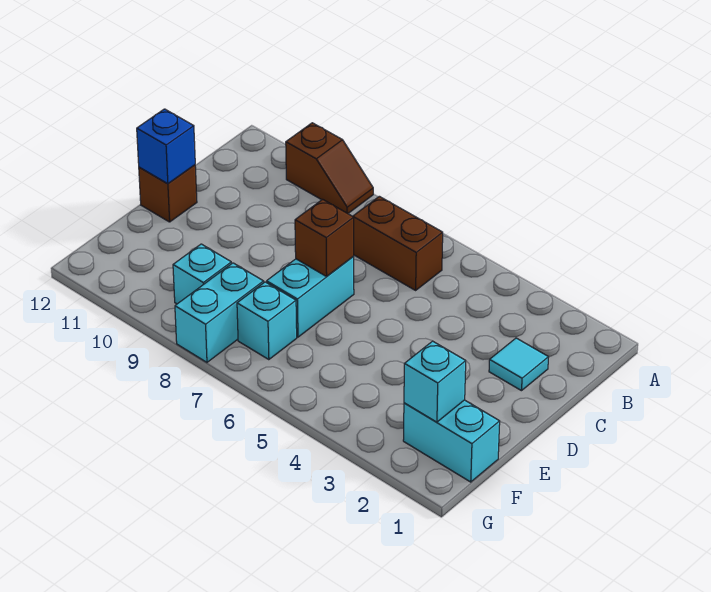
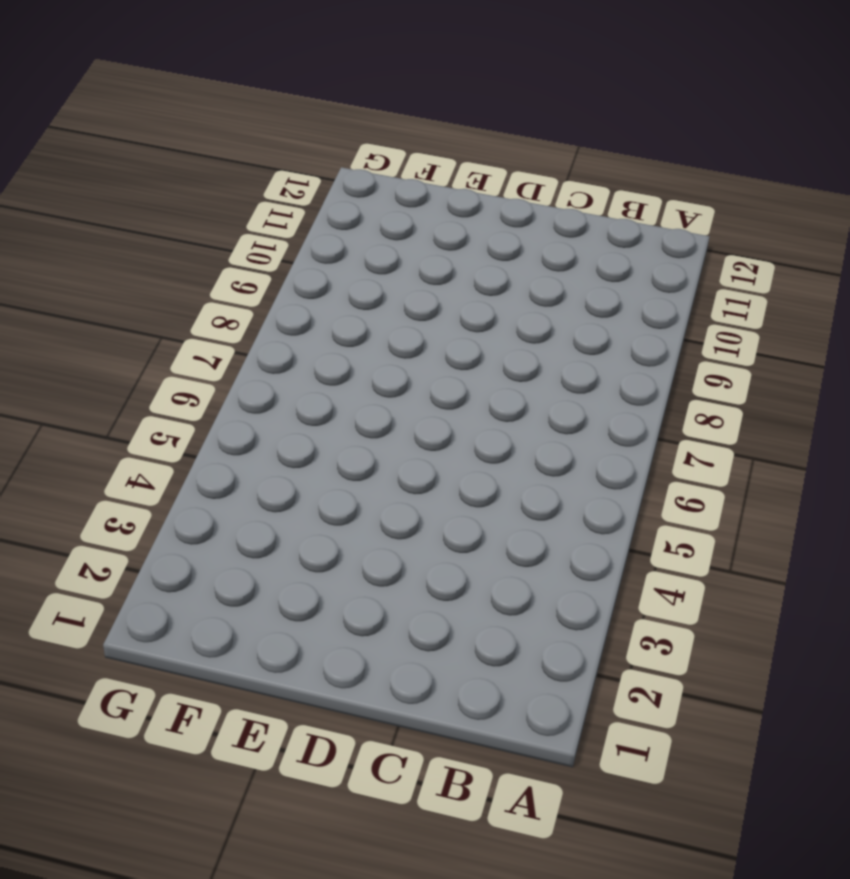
none -> brown 1x2 slope [286,123,373,213]
none -> brown 1x2 brick [353,196,443,290]
none -> cyan 1x1 tile [489,338,549,391]

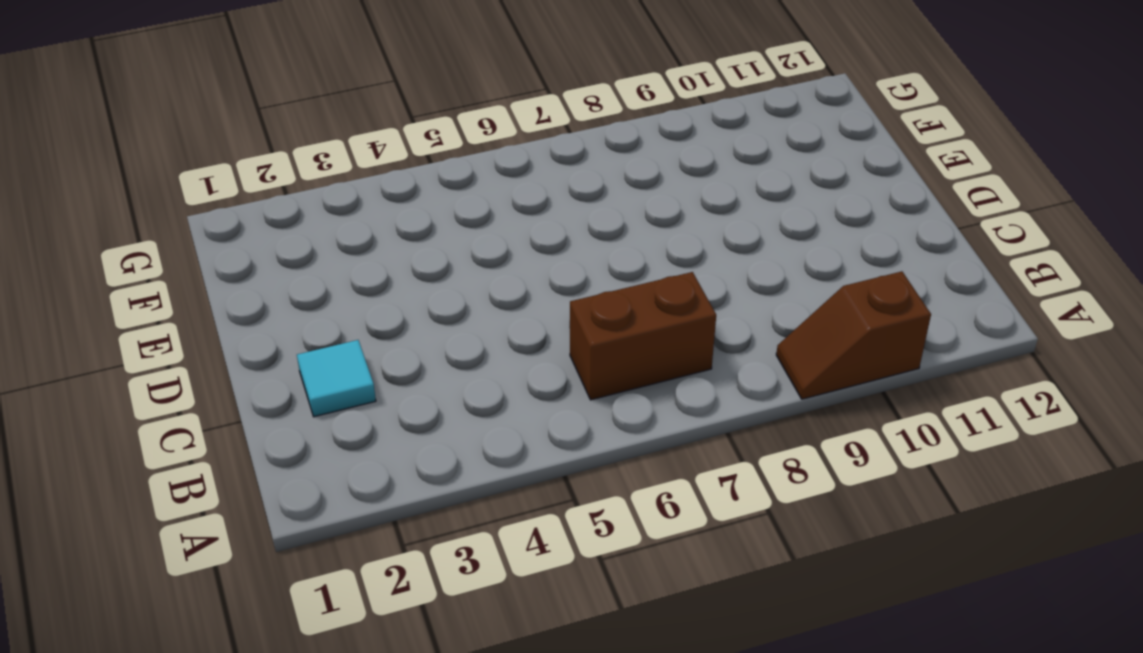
none -> cyan 1x2 brick [267,256,354,337]
none -> brown 1x1 brick [139,165,197,222]
none -> cyan 1x2 brick [403,400,500,482]

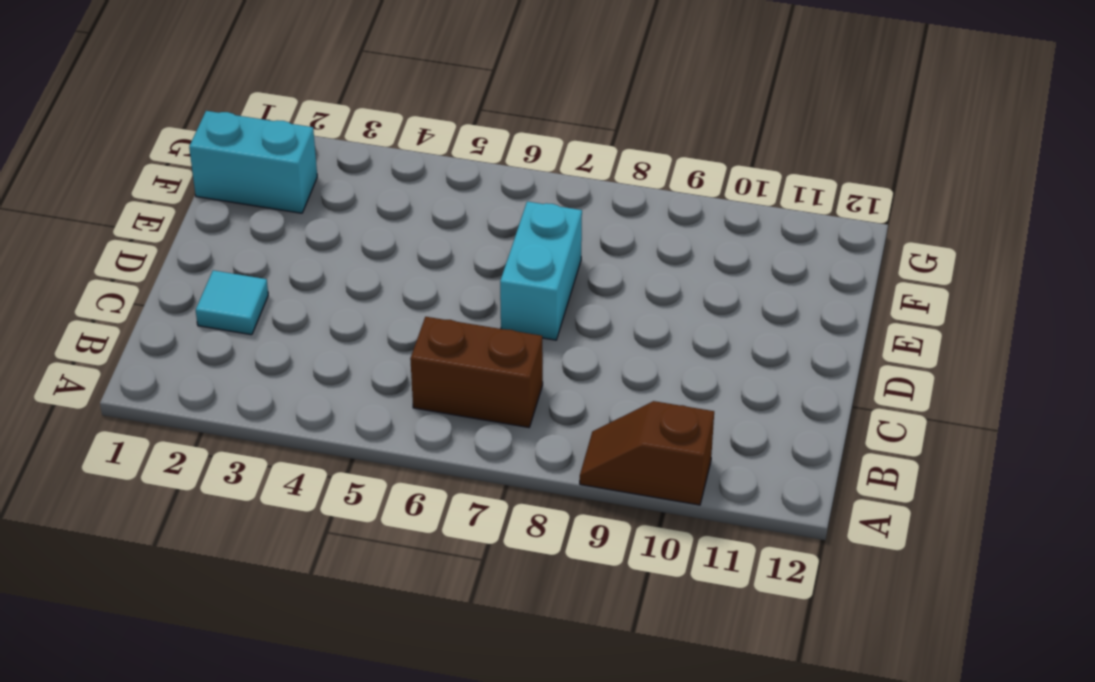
none -> brown 1x1 brick [139,165,197,222]
none -> cyan 1x1 brick [237,282,297,360]
none -> cyan 1x2 brick [175,263,264,362]

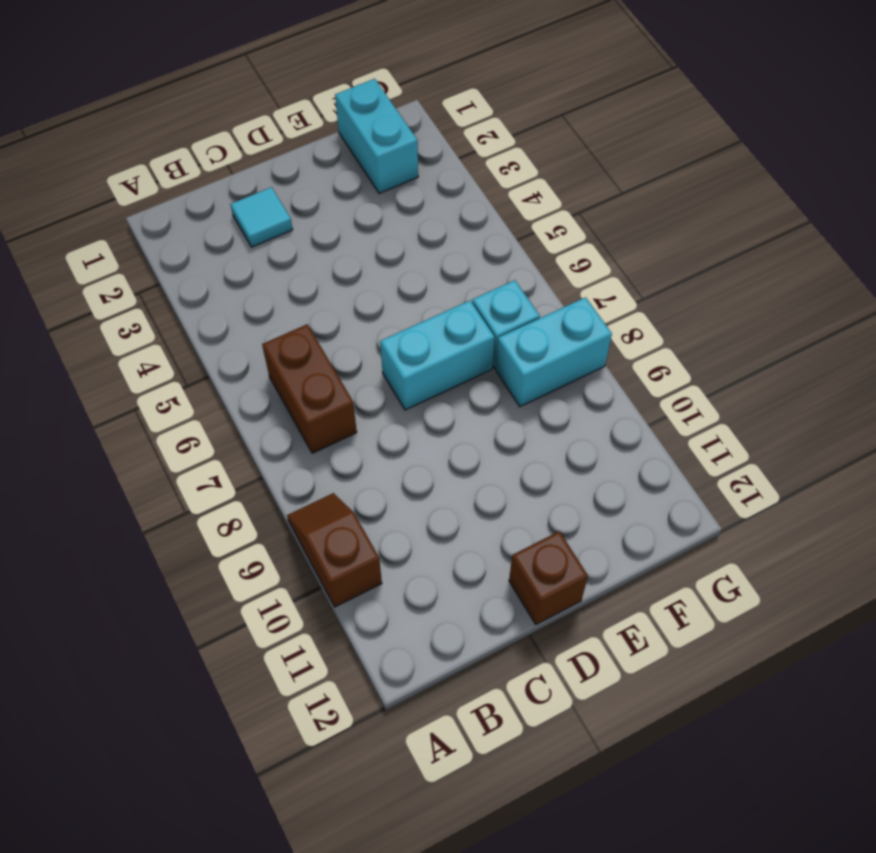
none -> cyan 1x1 brick [173,244,231,304]
none -> brown 1x1 brick [295,199,354,276]
none -> blue 1x1 brick [137,109,195,184]

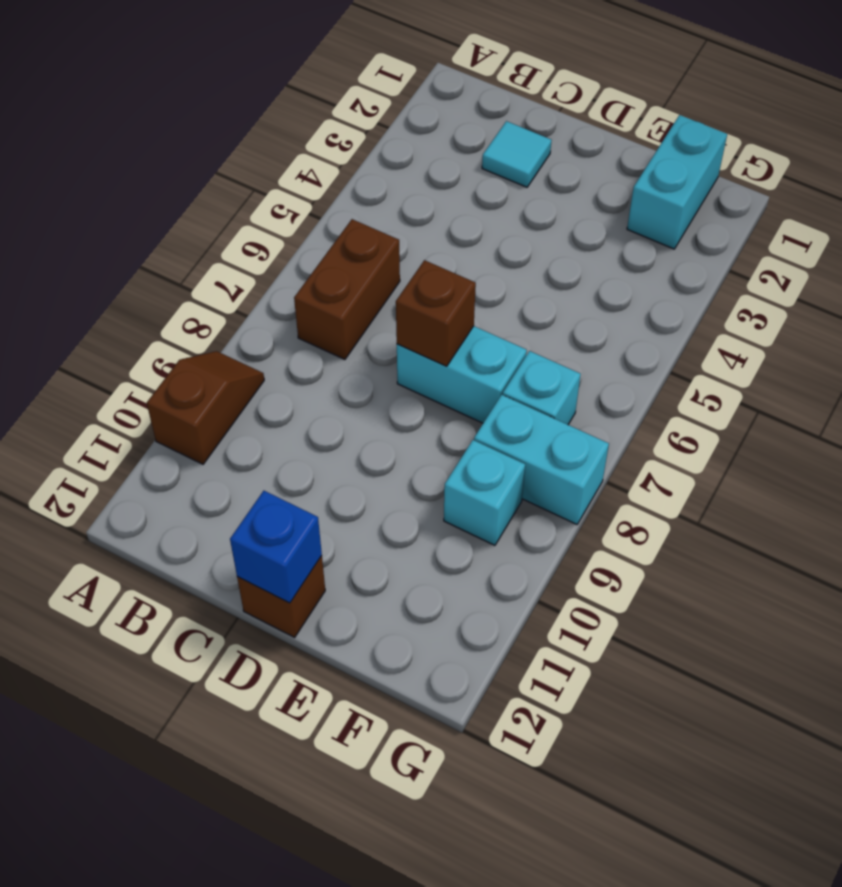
none -> cyan 1x1 brick [404,341,466,422]

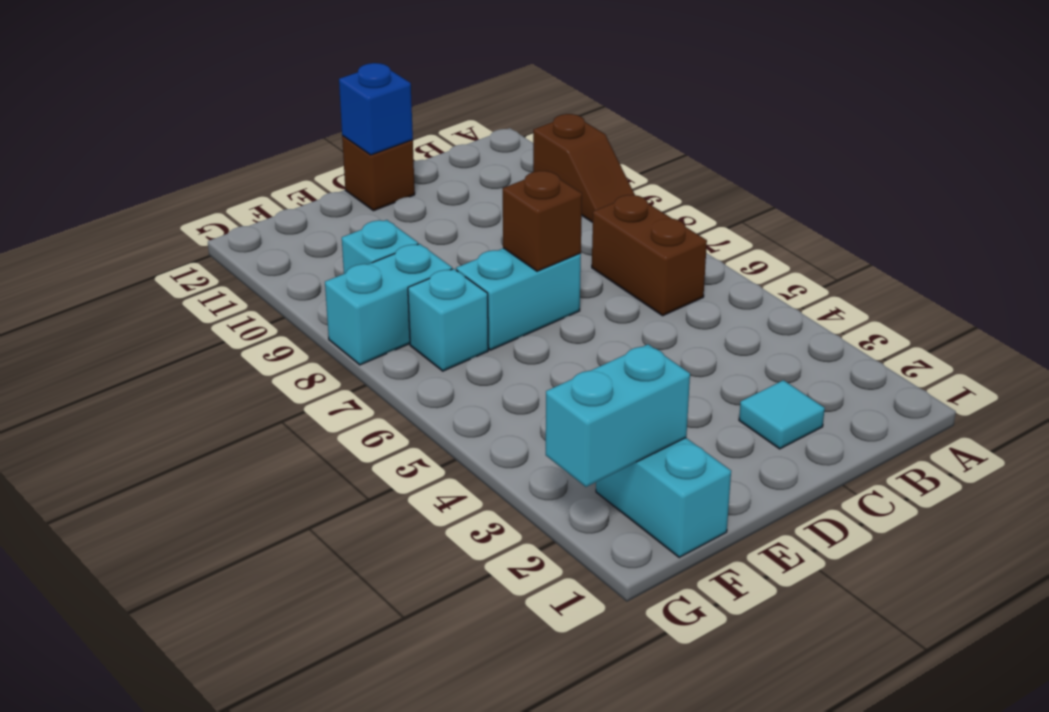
cyan 1x2 brick [546,344,690,487] -> cyan 1x1 brick [404,341,466,422]

